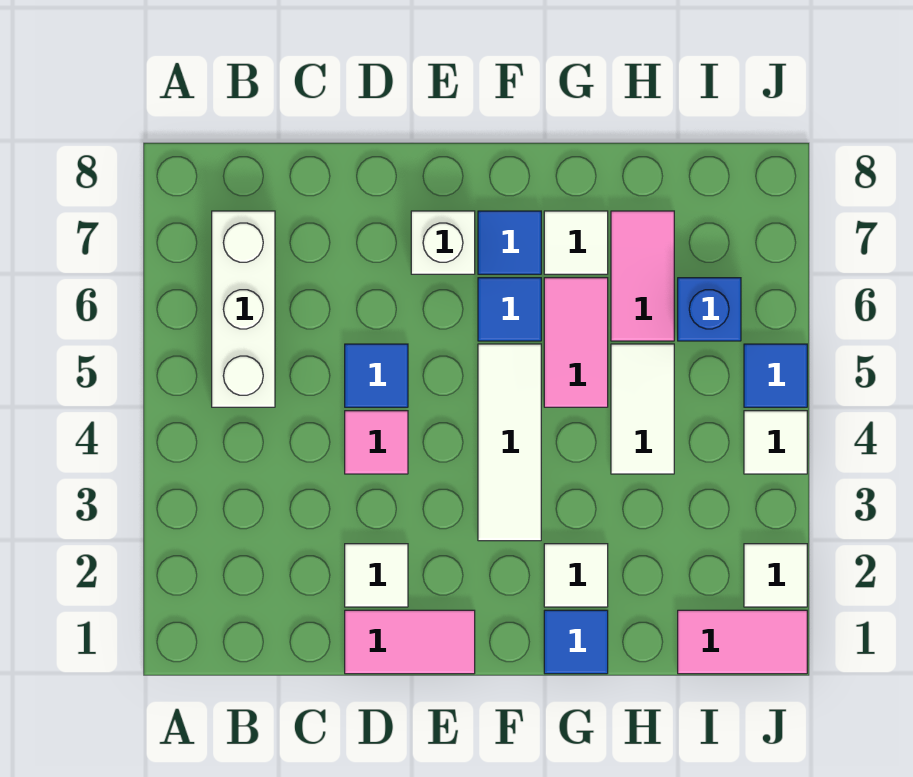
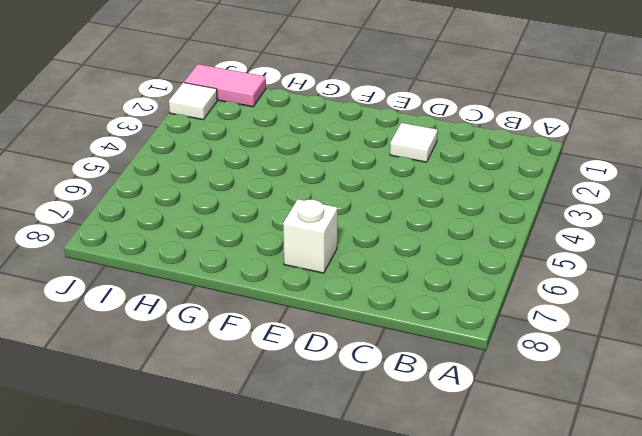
none -> white 1x3 brick [212,211,275,407]
none -> pink 1x2 tile [345,610,475,674]
none -> pink 1x1 tile [345,411,408,474]

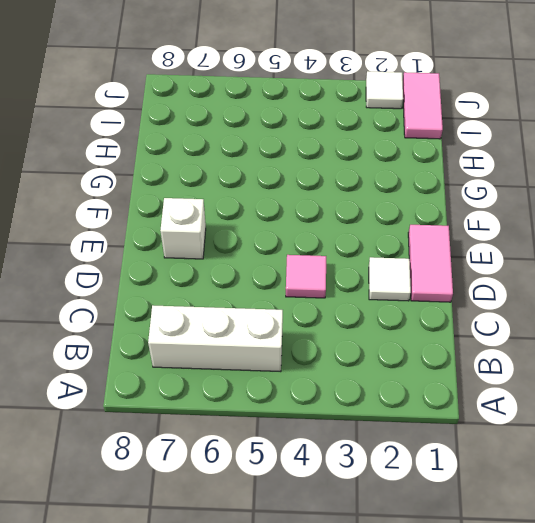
none -> blue 1x1 tile [345,344,408,407]
none -> white 1x3 tile [478,344,541,541]
none -> blue 1x1 tile [478,278,541,341]

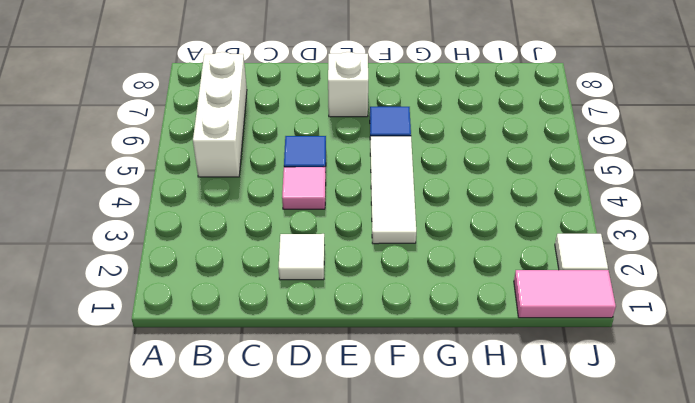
none -> pink 1x2 tile [345,610,475,674]
none -> blue 1x1 tile [478,211,541,274]
none -> blue 1x1 tile [544,610,608,674]

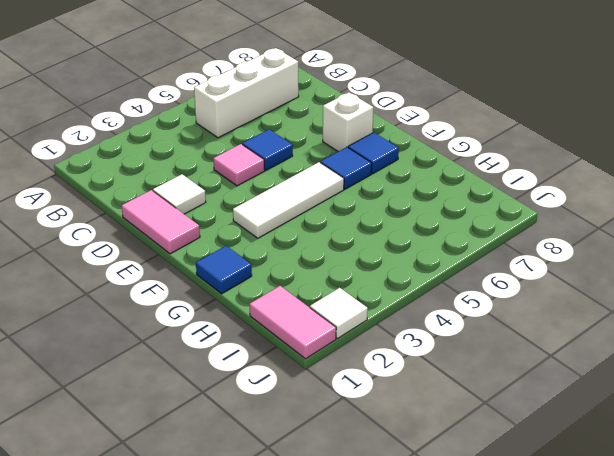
none -> white 1x1 tile [544,544,608,607]
none -> pink 1x2 tile [544,278,608,407]
none -> white 1x1 tile [544,211,608,274]

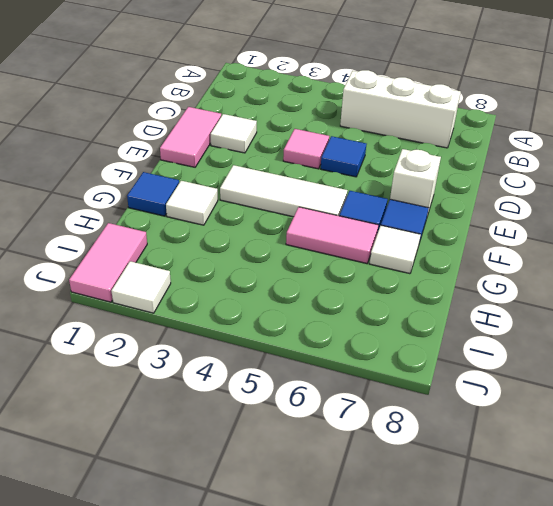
none -> white 1x2 tile [611,344,674,474]
none -> pink 1x2 tile [611,211,674,341]
none -> blue 1x1 brick [678,278,741,341]

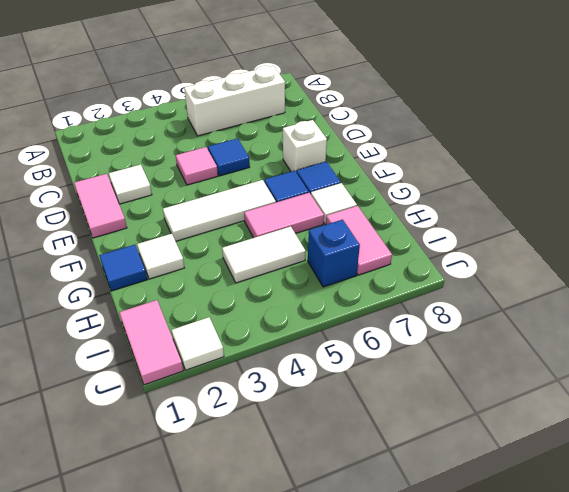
pink 1x2 tile [326,206,392,275] -> pink 1x2 tile turned to [611,211,674,341]
none -> white 1x1 tile [744,411,807,474]
none -> blue 1x1 tile [744,344,807,407]

